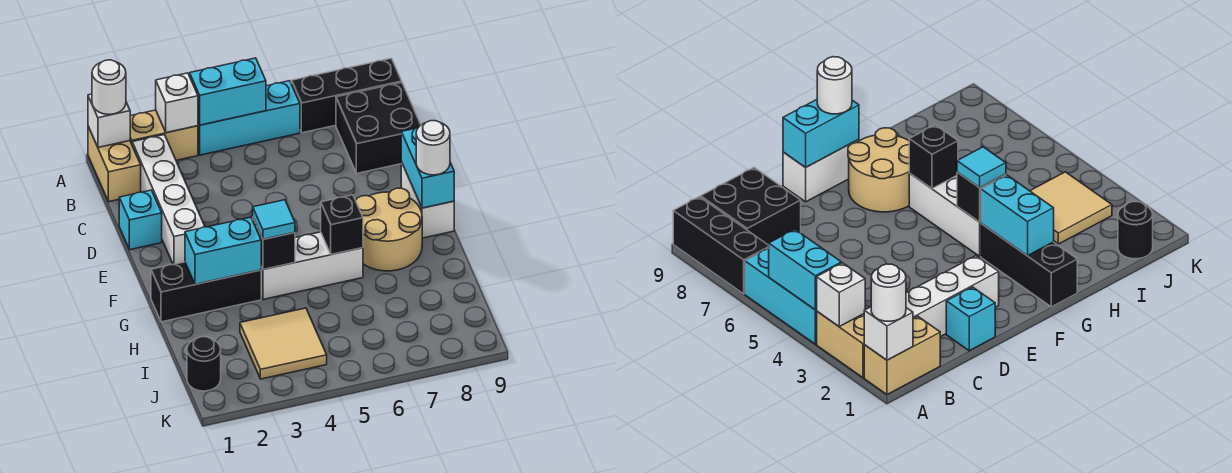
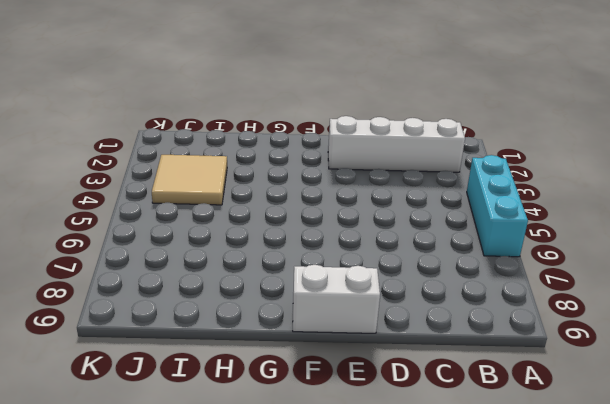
none -> tan 1x2 brick [88,127,141,202]
none -> tan 1x2 brick [130,110,198,160]
none -> black 1x3 brick [291,58,402,133]

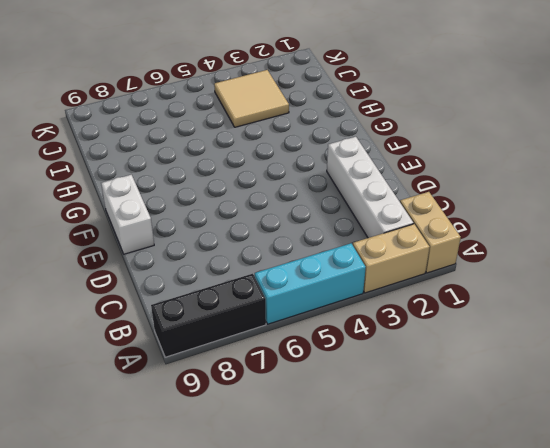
none -> black 2x2 brick [336,82,421,173]
none -> cyan 1x1 brick [119,190,162,250]
none -> tan 2x2 round brick [356,188,422,271]

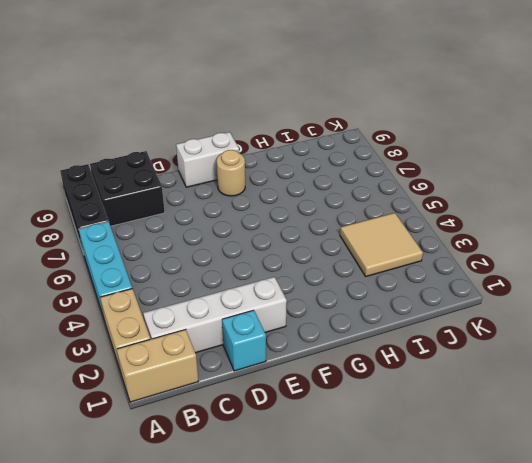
tan 1x1 round brick [217,150,245,196] -> tan 2x2 round brick [356,188,422,271]
none -> black 1x3 brick [151,262,261,322]
none -> white 1x3 brick [261,232,363,299]
none -> black 1x1 round brick [187,337,221,391]

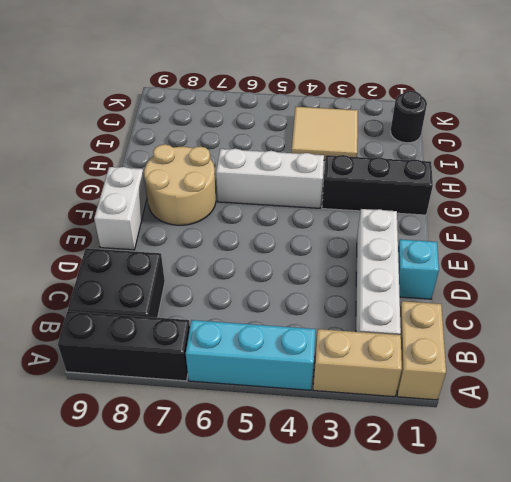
none -> white 1x1 brick [88,94,130,147]
none -> white 1x1 brick [156,73,198,133]
none -> cyan 1x2 brick [190,58,266,125]

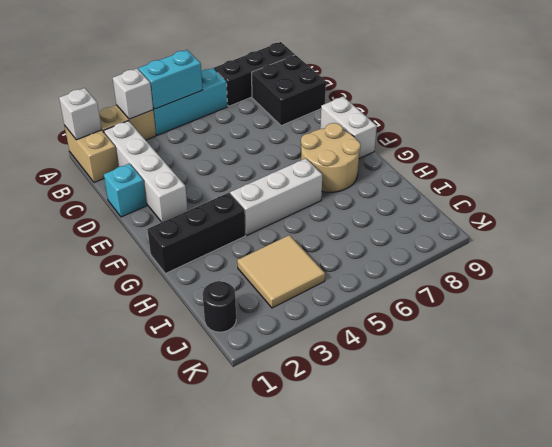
none -> cyan 1x2 brick [401,127,454,208]
none -> cyan 1x2 brick [185,217,261,284]
none -> black 1x1 brick [253,218,295,269]

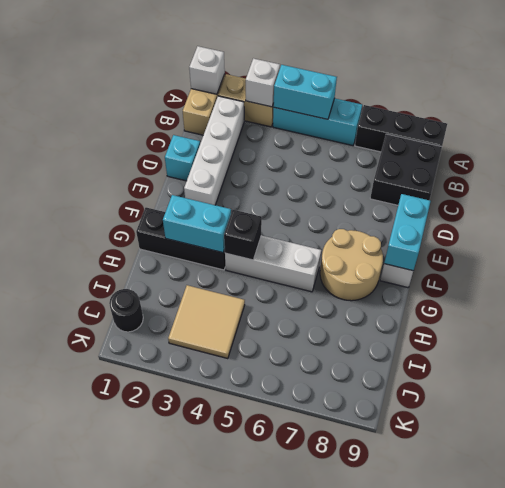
none -> black 1x1 brick [321,195,363,255]
none -> white 1x1 round brick [92,60,126,114]
none -> white 1x1 round brick [416,121,450,175]

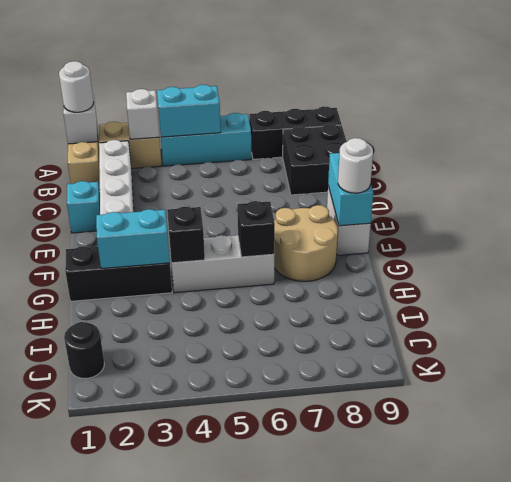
none -> tan 2x2 tile [240,308,327,379]
none -> cyan 1x1 tile [253,200,295,239]

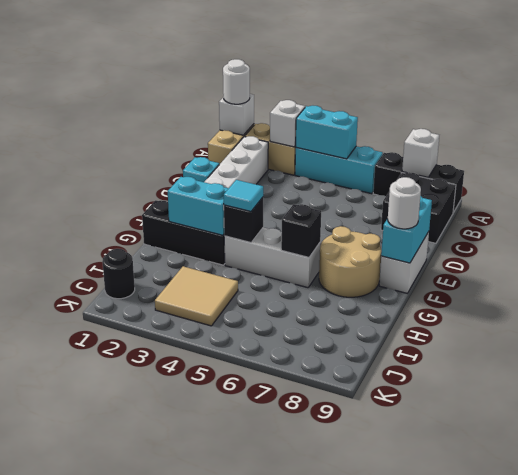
white 1x1 brick [402,129,439,177] -> none

